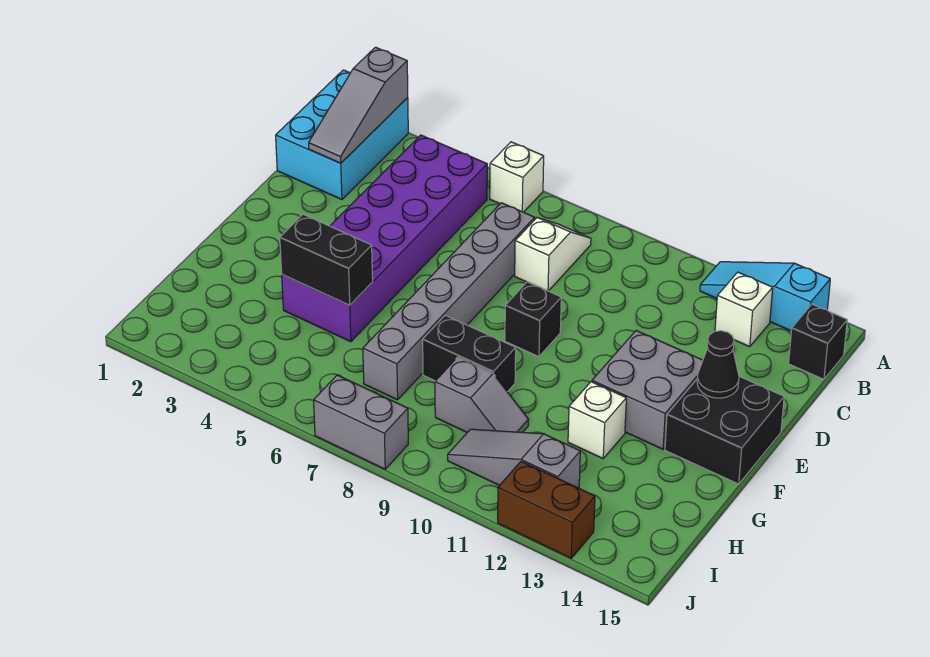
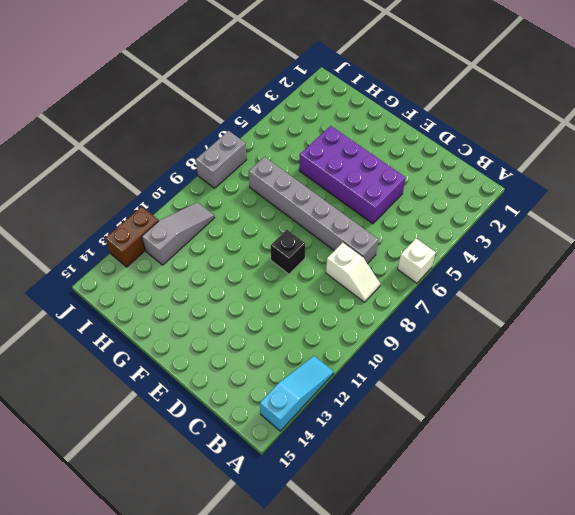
purple 2x4 brick [299,126,406,224] -> purple 2x6 brick [282,135,487,342]
none -> cyan 2x3 brick [276,70,408,199]
none -> white 1x1 brick [715,272,773,347]
none -> black 1x1 brick [789,304,847,379]

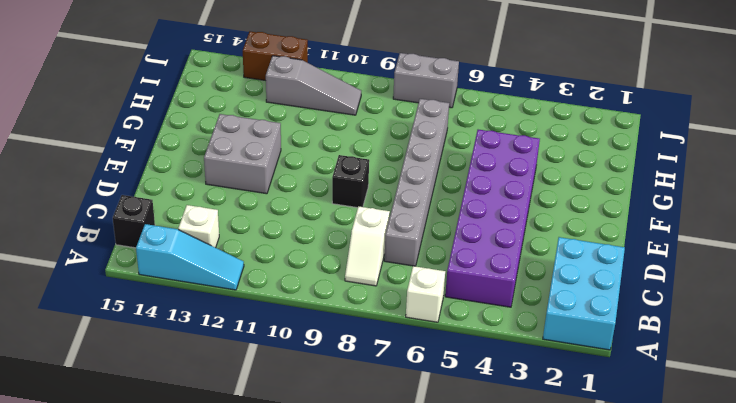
none -> black 2x2 brick [665,376,784,484]
none -> black 1x2 brick [423,315,516,392]
none -> white 1x1 brick [568,382,626,458]

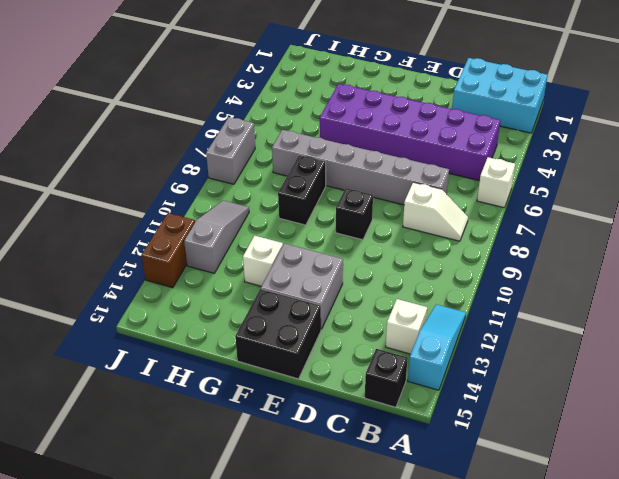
none -> grey 1x2 slope [435,357,528,432]
none -> grey 1x3 slope [309,47,408,163]
none -> black 1x1 cone [697,331,739,398]

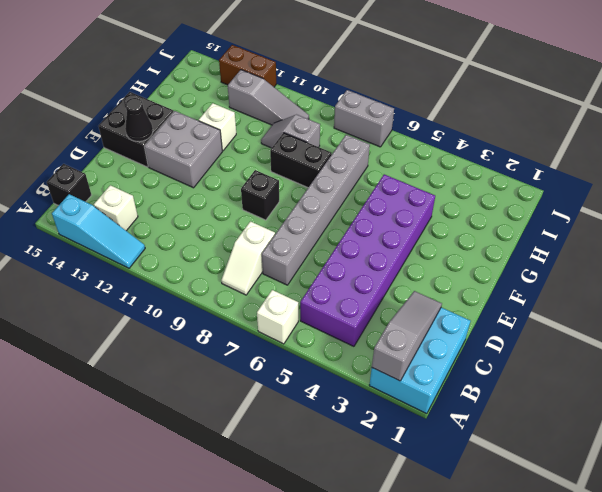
none -> black 1x2 brick [280,214,373,305]

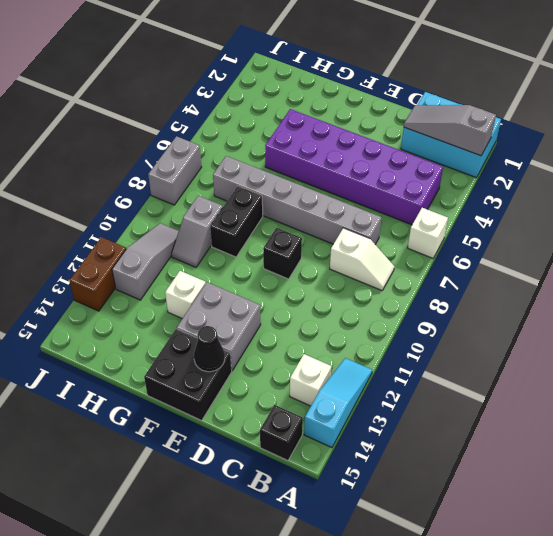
none -> black 1x2 brick [280,214,373,305]

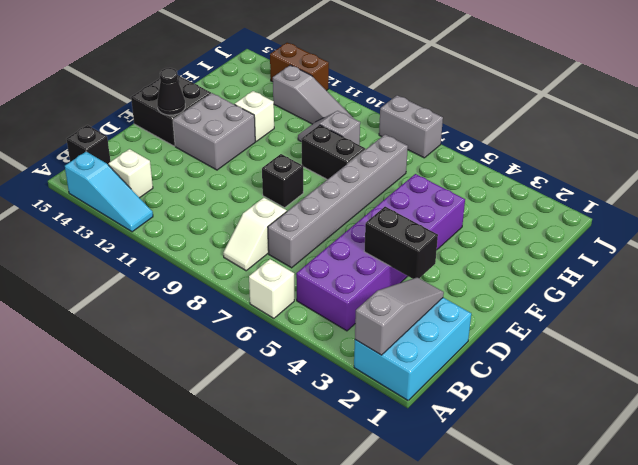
black 1x2 brick [364,207,438,279] -> black 1x2 brick moved to [280,214,373,305]

